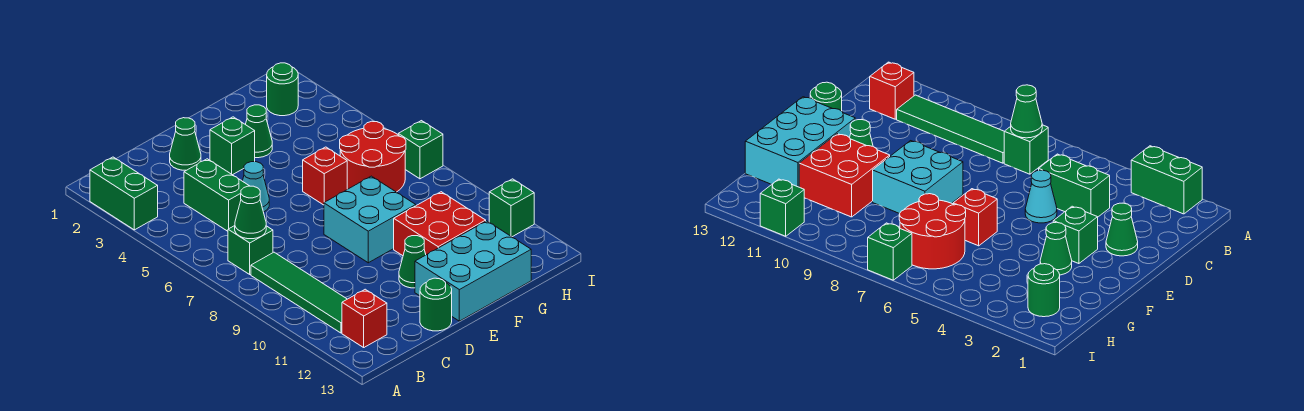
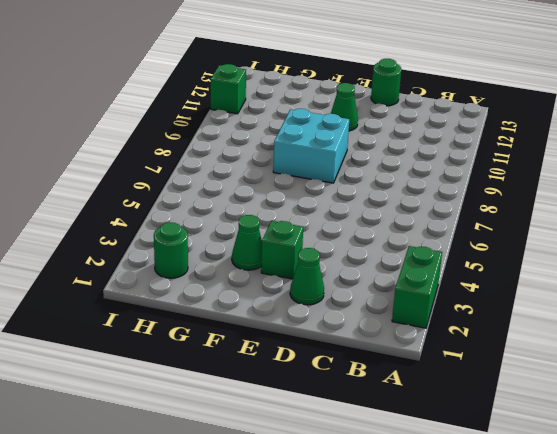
none -> green 1x1 brick [228,226,273,274]
none -> green 1x4 tile [251,252,347,333]
none -> red 1x1 brick [342,289,387,347]

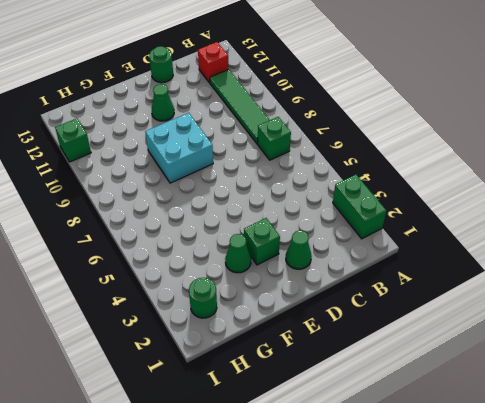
none -> green 1x2 brick [184,159,249,231]
none -> cyan 1x1 cone [243,162,269,212]
none -> cyan 2x3 brick [415,221,531,321]

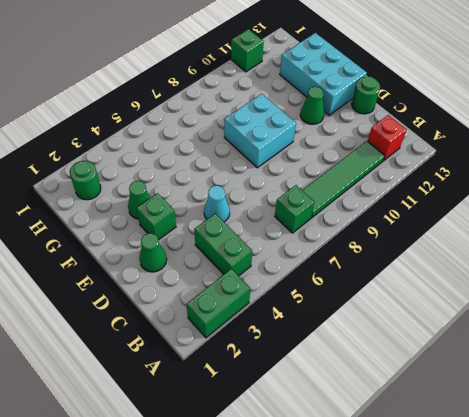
green 1x2 brick [194,214,252,276] -> green 1x2 brick turned to [184,159,249,231]
none -> red 1x1 brick [303,147,347,205]
none -> red 2x2 brick [394,192,486,256]
none -> red 2x2 round brick [340,121,406,192]

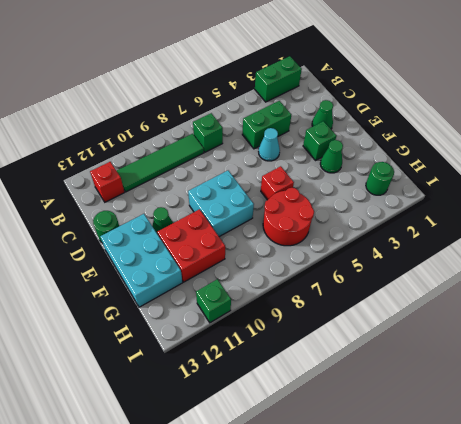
none -> green 1x1 brick [398,121,443,179]
none -> green 1x1 cone [235,186,266,239]

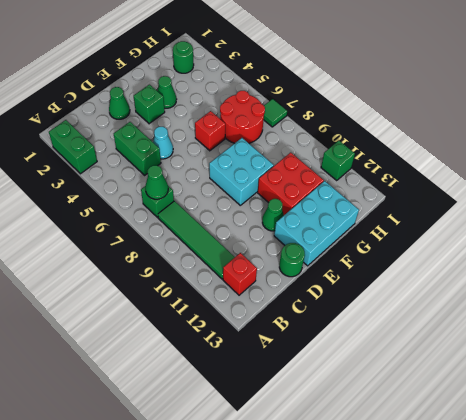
green 1x1 tile [264,99,287,127] -> green 1x1 brick [398,121,443,179]

